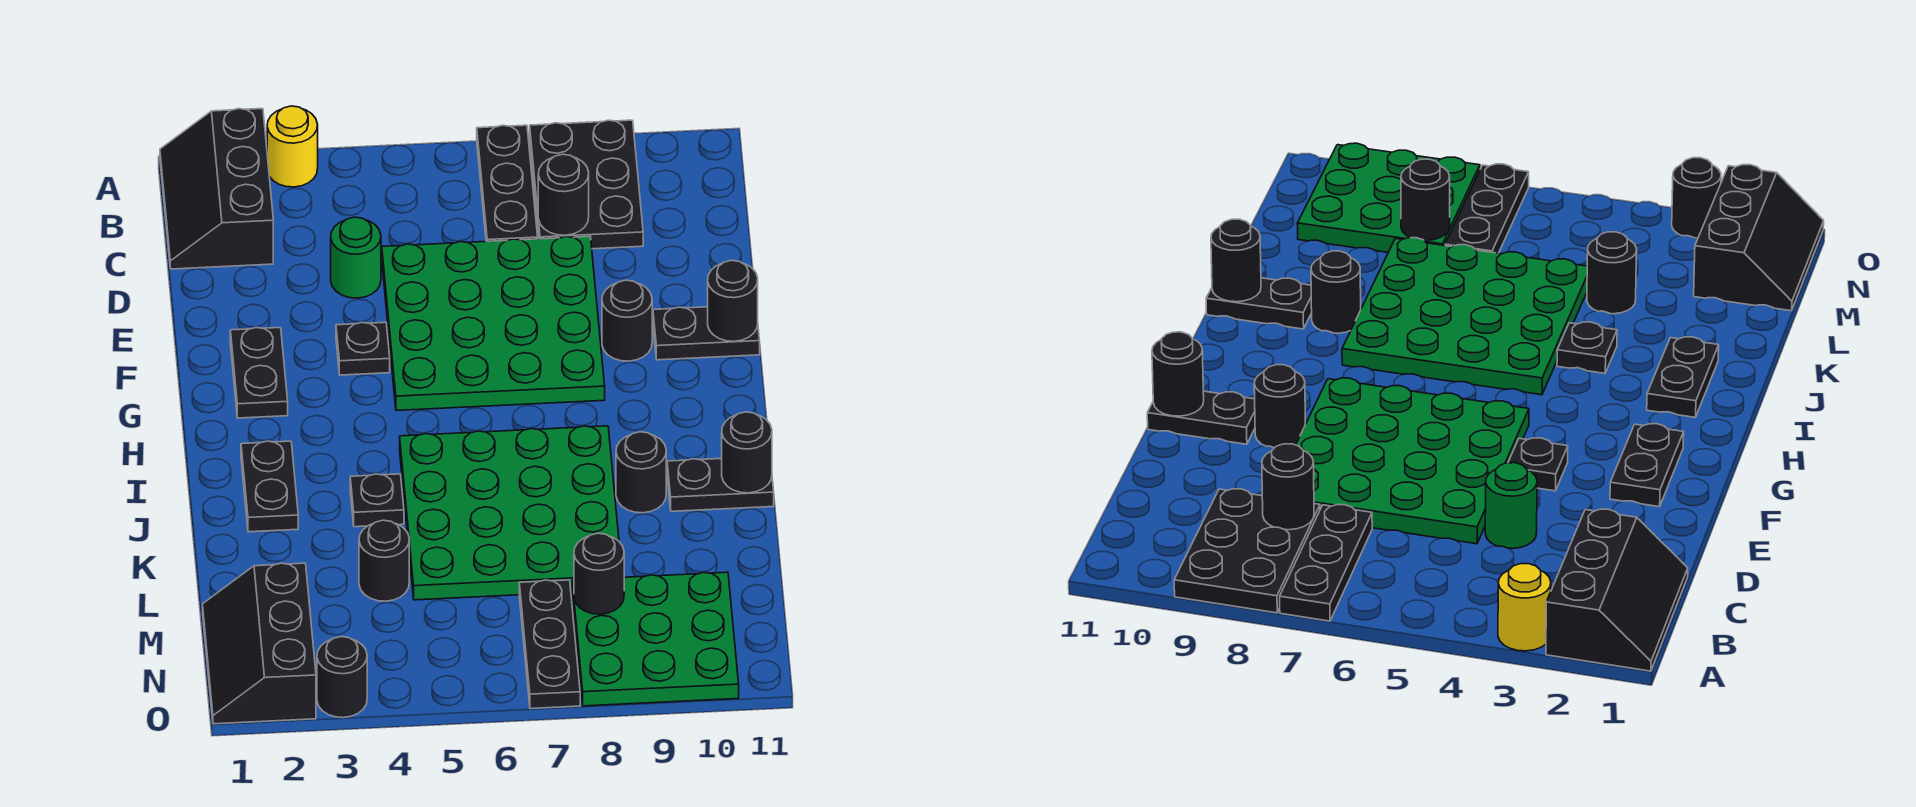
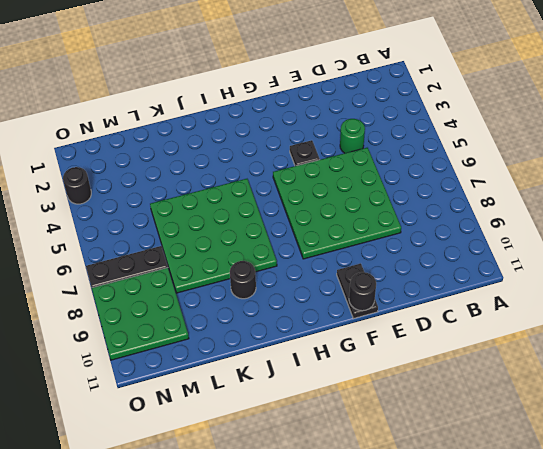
none -> black 2x3 slope [160,109,273,269]
none -> yellow 1x1 round brick [267,106,318,187]
none -> black 1x3 plate [477,125,538,241]

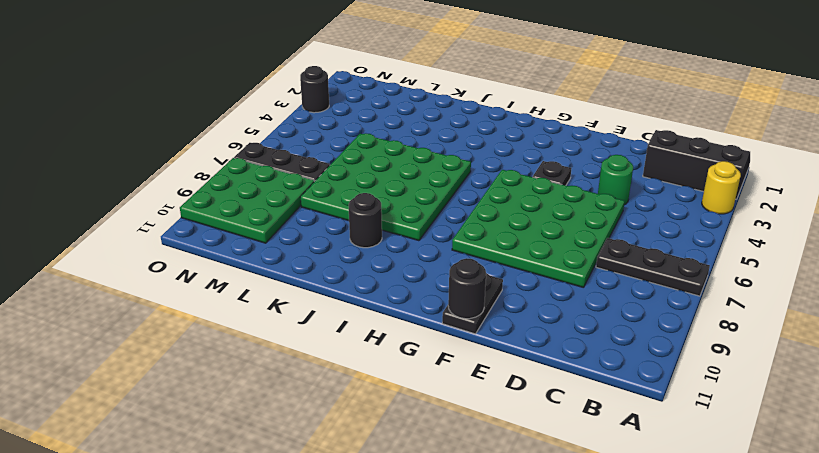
none -> black 2x3 plate [530,120,643,249]
none -> black 1x2 plate [230,328,288,418]
none -> black 1x1 round brick [602,280,652,361]

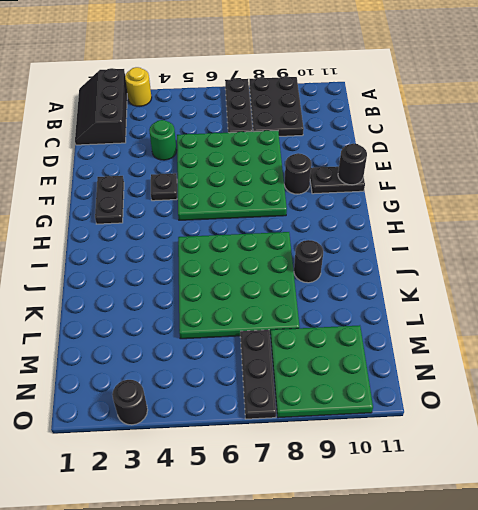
none -> black 1x2 plate [241,441,298,532]
none -> black 1x1 plate [350,474,404,527]
none -> black 1x2 plate [667,458,774,511]

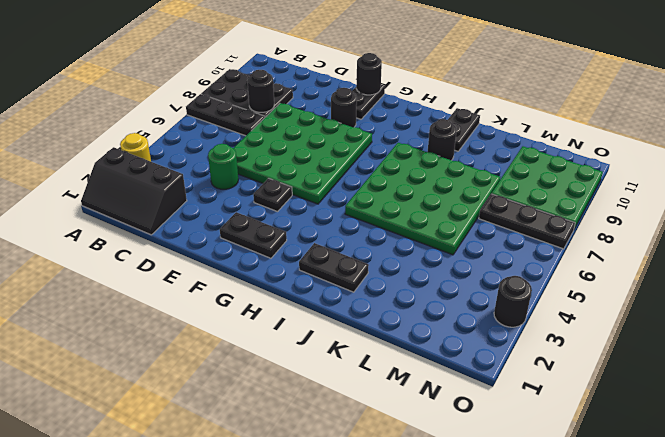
none -> black 1x1 plate [350,474,404,527]
none -> black 1x1 round brick [359,520,409,601]
none -> black 2x3 slope [203,563,316,724]

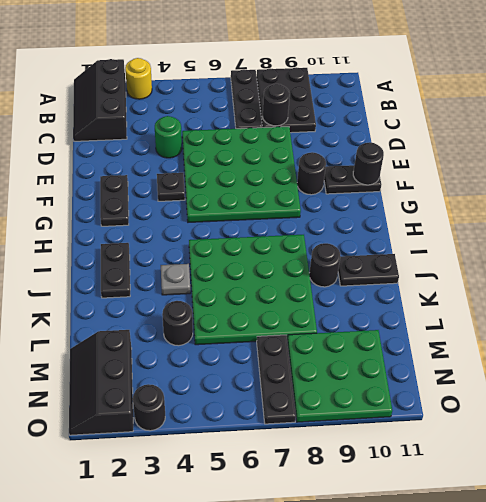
grey 1x1 plate [161,264,190,295] -> black 1x1 plate [350,474,404,527]
none -> black 1x1 round brick [722,412,772,493]
none -> black 1x1 round brick [574,533,624,614]

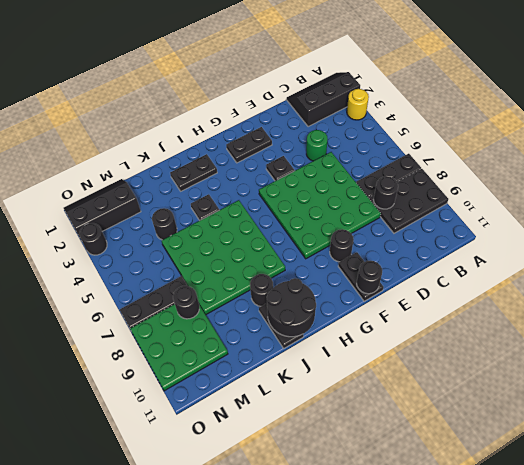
black 2x2 round brick [267,278,316,337] -> black 1x1 round brick [722,412,772,493]

